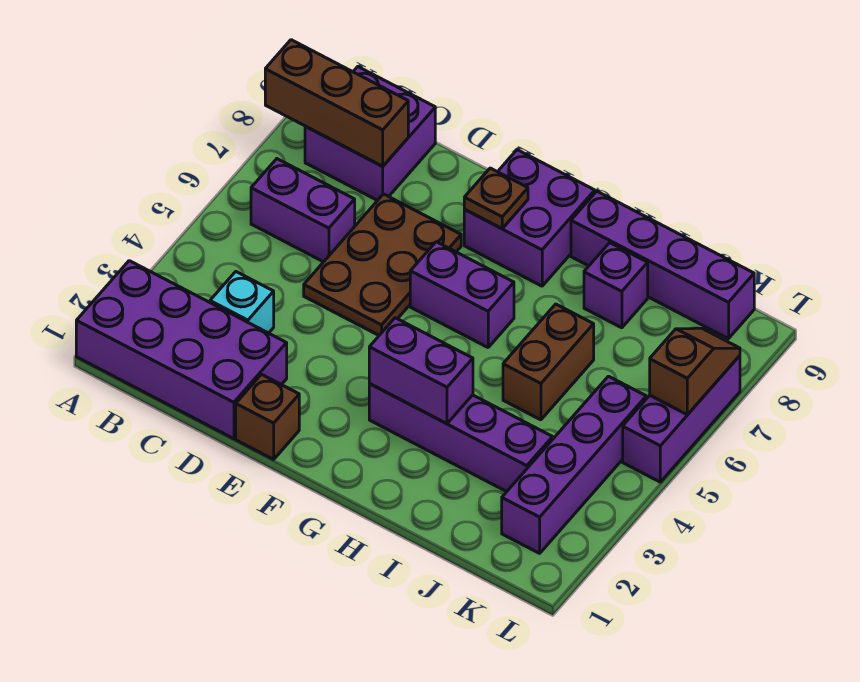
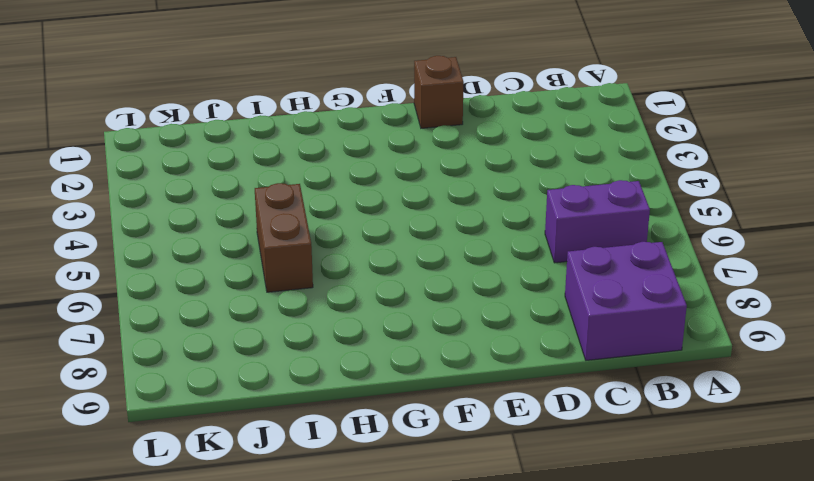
none -> purple 2x4 brick [76,261,287,439]
none -> cyan 1x1 brick [210,272,274,333]
none -> brown 2x3 plate [304,194,461,335]

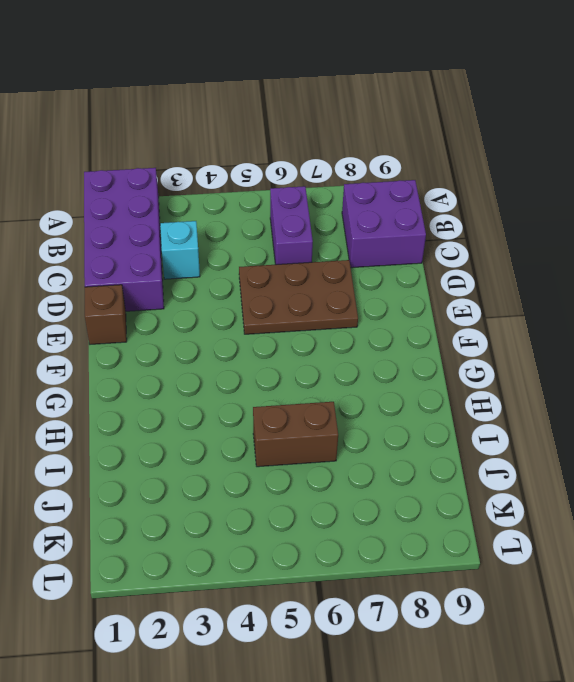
none -> purple 1x2 brick [410,242,514,347]
none -> purple 2x2 brick [464,150,595,286]
none -> purple 1x4 brick [369,384,553,492]

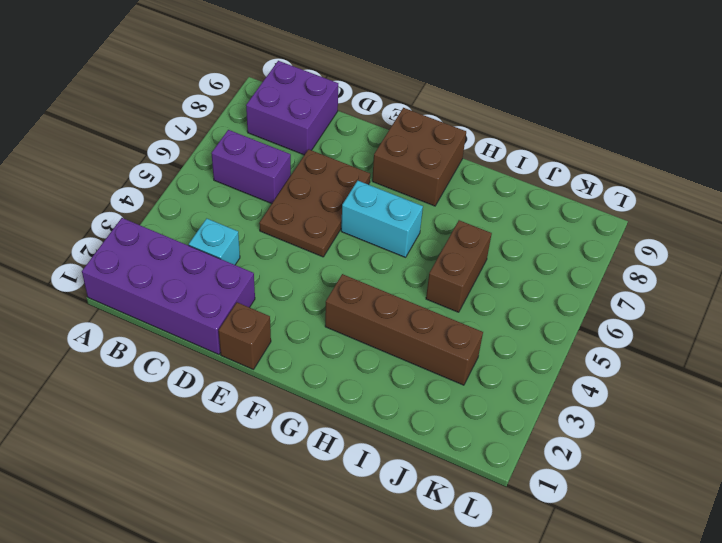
cyan 1x2 brick [341,181,423,257] -> purple 1x2 brick [410,242,514,347]
brown 2x2 brick [372,108,466,206] -> purple 2x2 brick [464,150,595,286]
brown 1x4 brick [325,274,483,385] -> purple 1x4 brick [369,384,553,492]
none -> purple 1x4 brick [571,191,754,339]
none -> purple 1x1 brick [584,243,648,328]
none -> purple 1x4 brick [502,376,646,553]

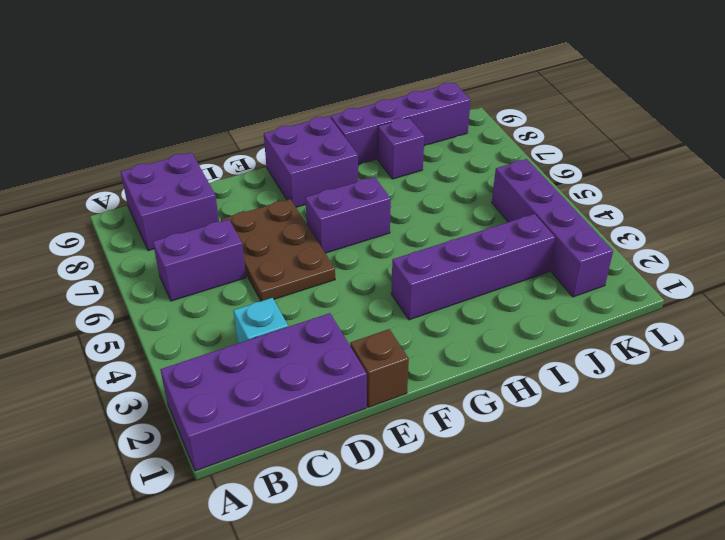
none -> brown 1x2 brick [503,304,594,420]
none -> purple 1x3 brick [623,356,740,482]
none -> brown 1x3 brick [265,40,408,166]

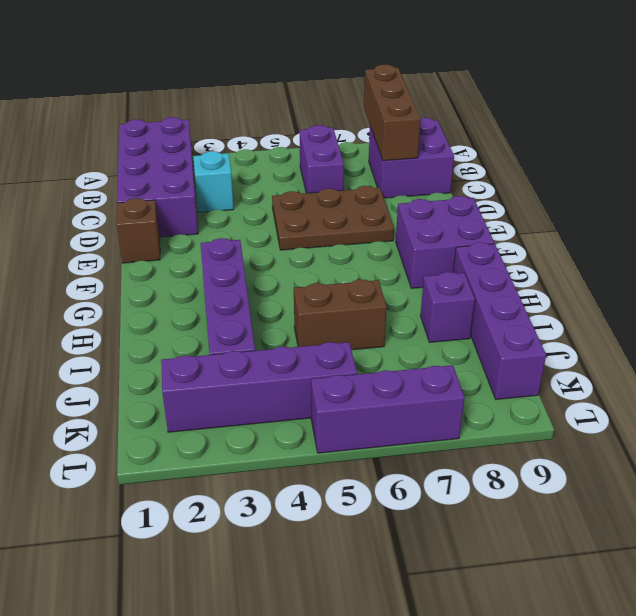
none -> purple 1x2 brick [410,242,514,347]
none -> brown 1x1 plate [464,168,528,229]
none -> purple 1x2 brick [369,318,473,423]

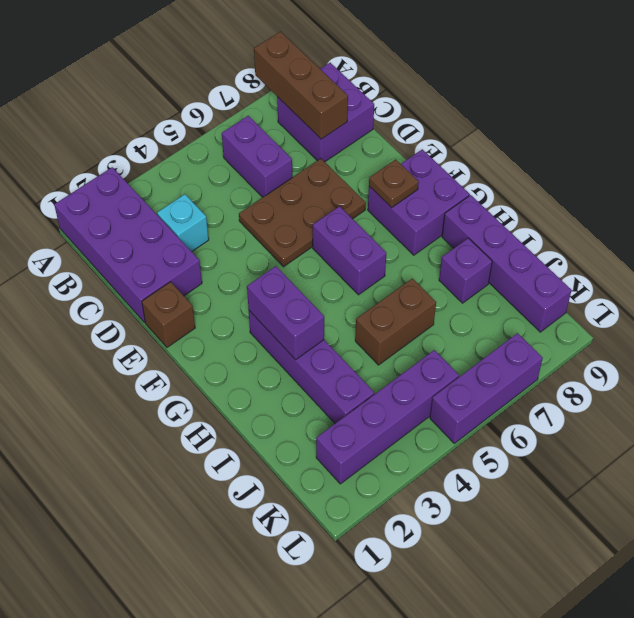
none -> brown 1x2 slope [650,328,740,415]

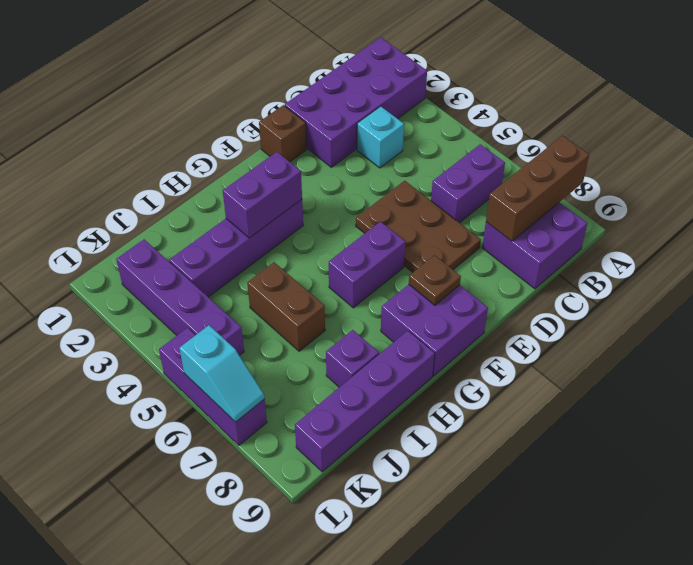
cyan 1x2 slope [179,325,265,422] -> brown 1x2 slope [650,328,740,415]

